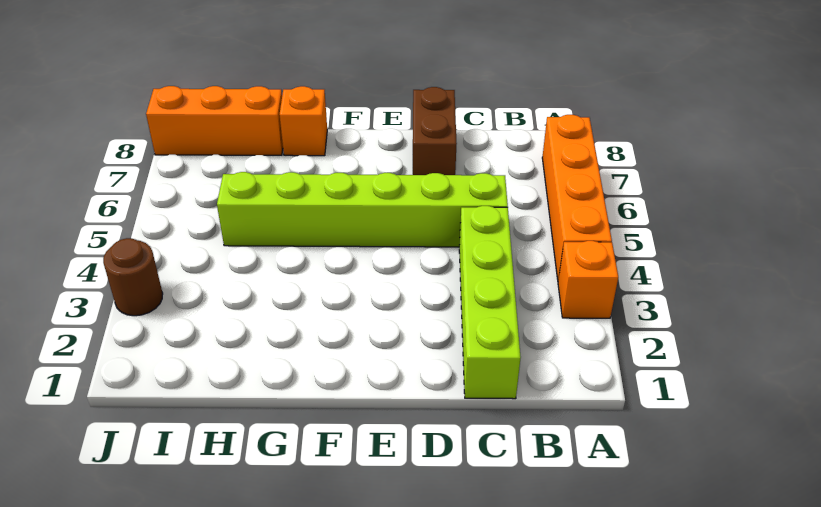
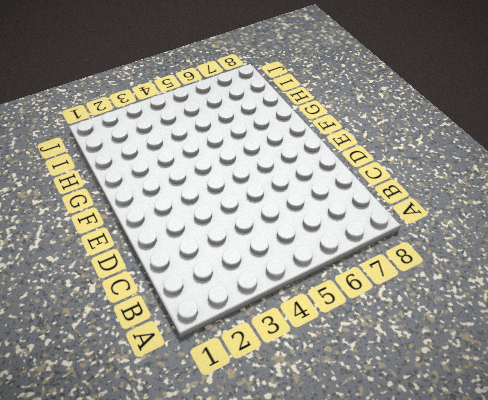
none -> orange 1x1 brick [558,241,618,318]
none -> orange 1x4 brick [542,115,612,280]

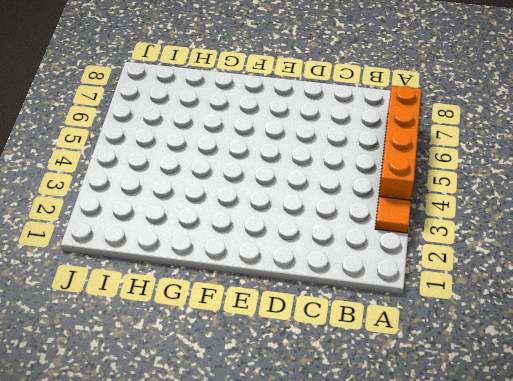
orange 1x1 tile [375,197,411,233] -> orange 1x1 brick [558,241,618,318]
none -> lime 1x4 brick [459,206,521,399]
none -> lime 1x6 brick [217,172,508,247]

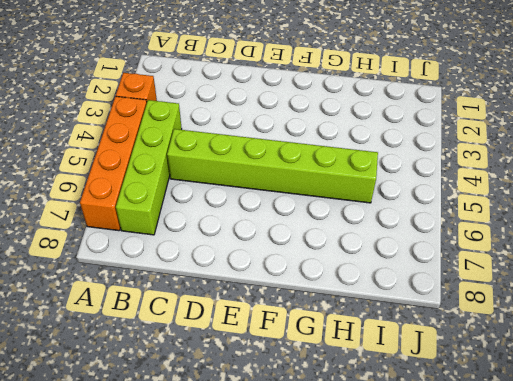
lime 1x4 brick [116,100,182,235] -> lime 1x4 brick moved to [459,206,521,399]
none -> brown 1x2 brick [413,87,457,175]
none -> orange 1x1 brick [280,86,327,156]

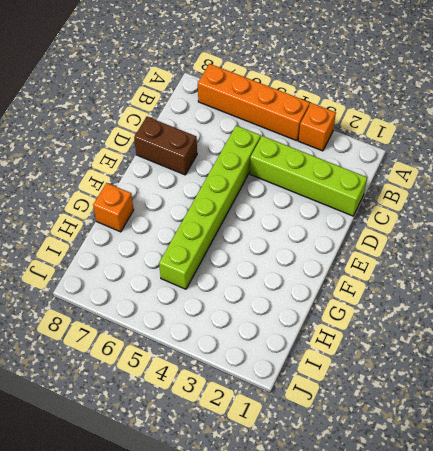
none -> orange 1x3 brick [146,86,283,155]
none -> brown 1x1 round brick [103,238,163,316]

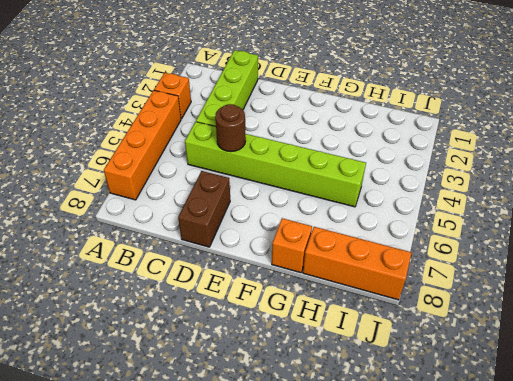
brown 1x1 round brick [215,104,246,152] -> brown 1x1 round brick moved to [103,238,163,316]

